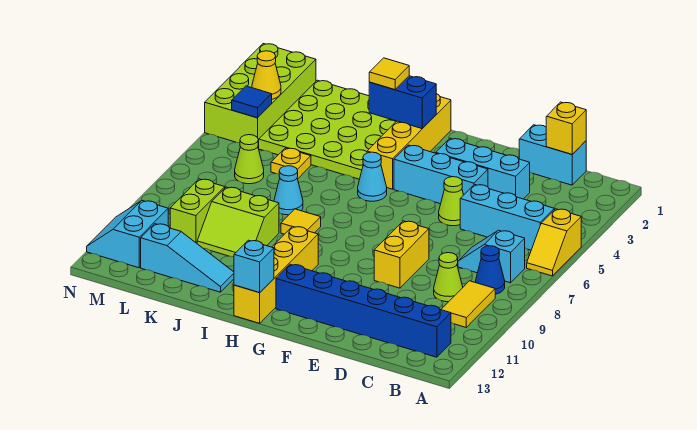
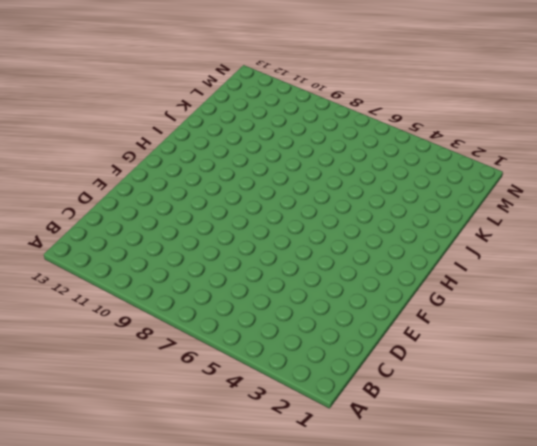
none -> yellow 1x2 slope [527,209,581,276]
none -> cyan 1x3 brick [460,184,554,250]
none -> cyan 1x2 slope [458,230,525,283]
none -> blue 1x1 cone [476,246,505,294]

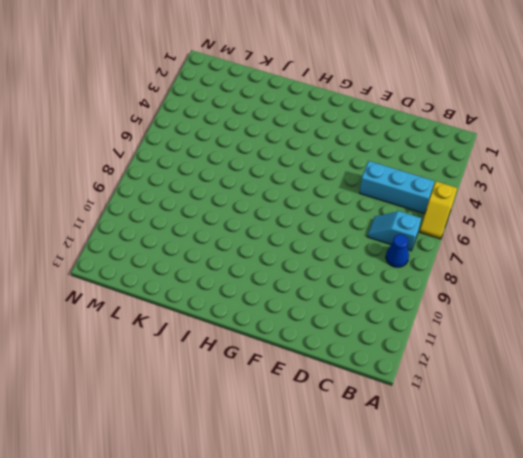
none -> yellow 1x2 tile [441,281,495,327]
none -> blue 1x6 brick [276,264,451,357]
none -> cyan 1x2 brick [519,125,586,185]
none -> lime 1x1 cone [434,253,463,302]

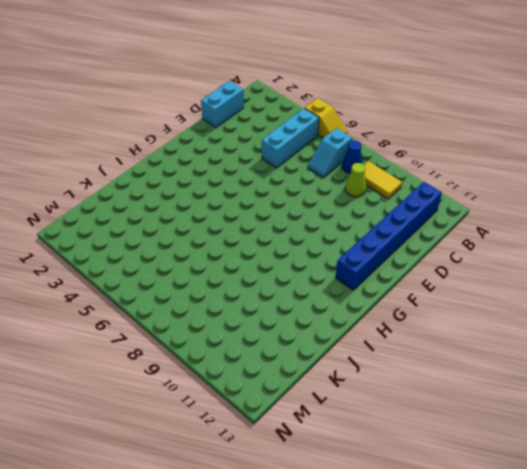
none -> cyan 1x3 brick [436,138,530,199]
none -> cyan 1x3 brick [394,145,488,204]
none -> lime 1x1 cone [439,177,463,226]
none -> yellow 1x2 brick [374,221,429,288]

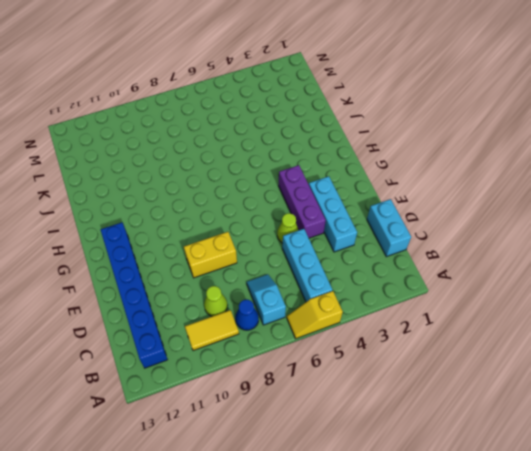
purple 1x3 brick [279,165,326,238] -> cyan 1x3 brick [394,145,488,204]
none -> yellow 1x4 brick [367,94,451,189]
none -> cyan 1x1 cone [358,152,387,201]
none -> yellow 1x4 brick [234,226,318,323]
none -> lime 4x4 plate [259,80,396,179]

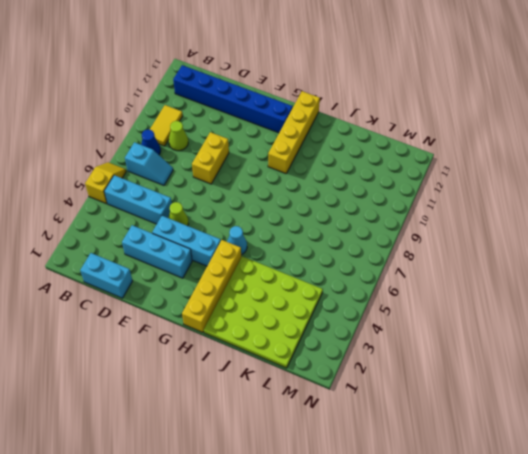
none -> yellow 1x1 tile [281,209,321,234]
none -> cyan 1x1 cone [274,166,303,215]
none -> lime 2x2 slope [197,187,279,257]
none -> cyan 1x3 slope [141,224,234,292]

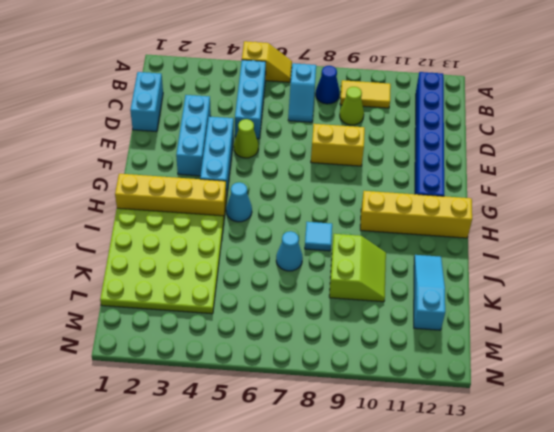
cyan 1x1 tile [305,222,332,251] -> yellow 1x1 tile [281,209,321,234]
none -> yellow 1x1 plate [271,148,311,179]
none -> lime 1x1 cone [235,135,264,184]
none -> lime 1x2 brick [170,179,225,243]
none -> lime 2x4 brick [205,44,316,148]

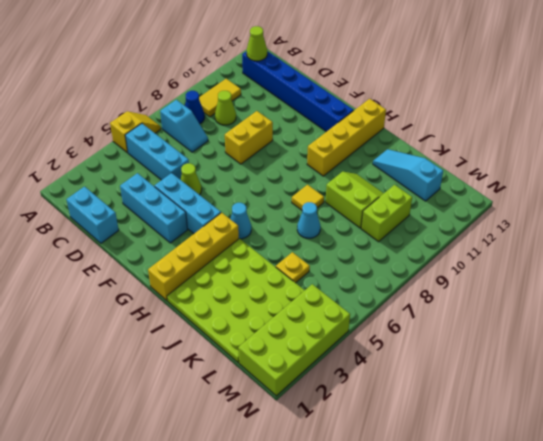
lime 1x1 cone [247,26,267,61] -> lime 1x1 cone moved to [235,135,264,184]
none -> cyan 2x2 slope [87,201,168,268]
none -> yellow 1x1 brick [546,102,586,154]
none -> blue 1x2 brick [369,76,436,129]
none -> cyan 1x1 brick [234,240,274,293]

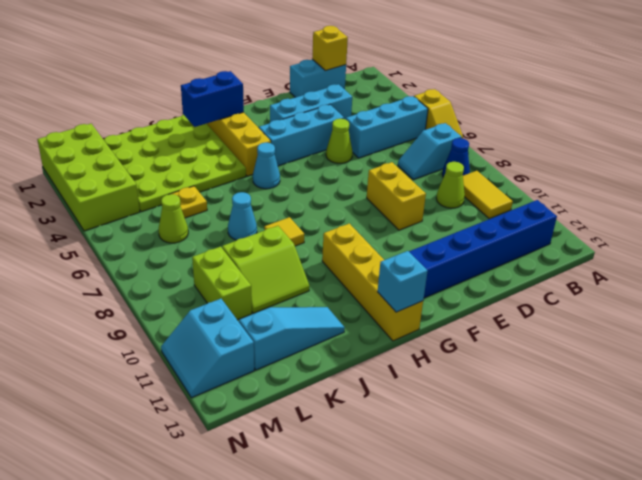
none -> yellow 1x1 cone [252,51,281,99]
none -> blue 1x1 tile [232,86,272,118]
none -> yellow 1x1 tile [369,58,409,90]

